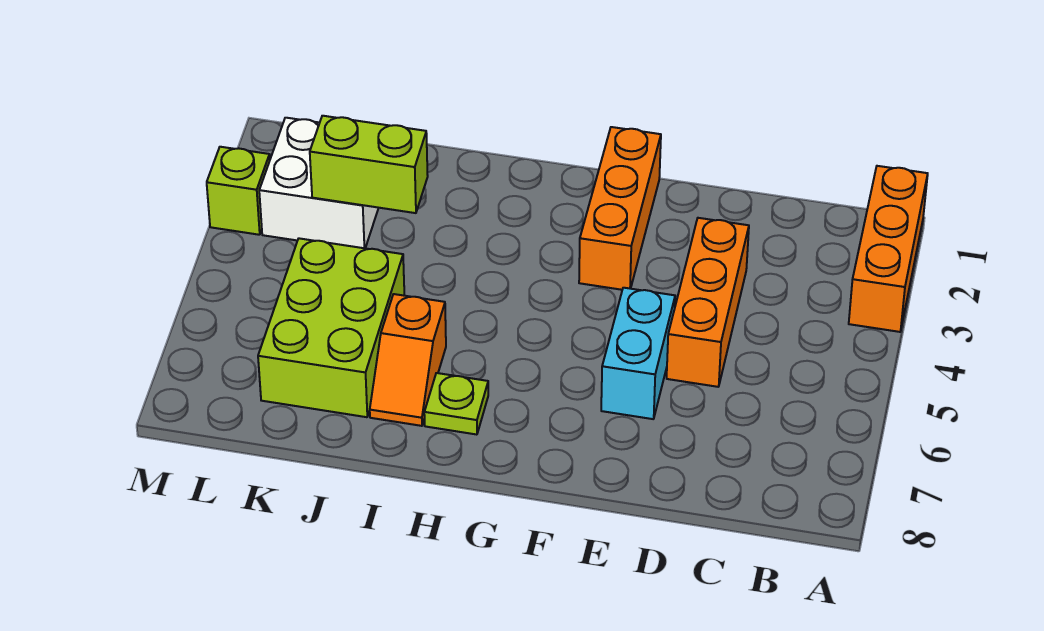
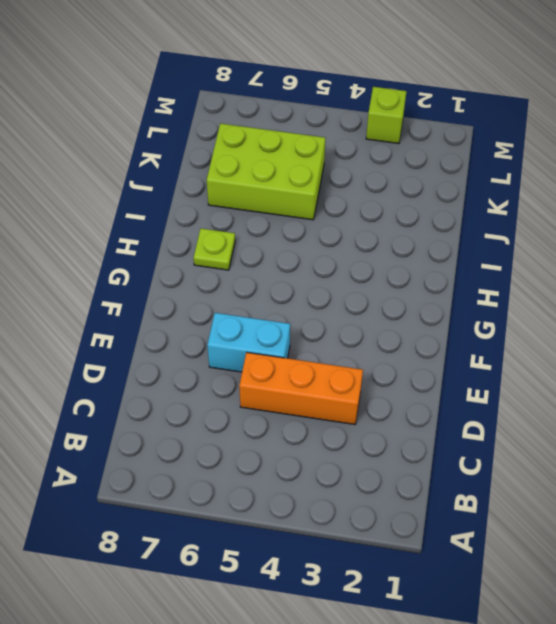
none -> orange 1x3 brick [849,166,928,332]
none -> orange 1x3 brick [579,127,661,290]

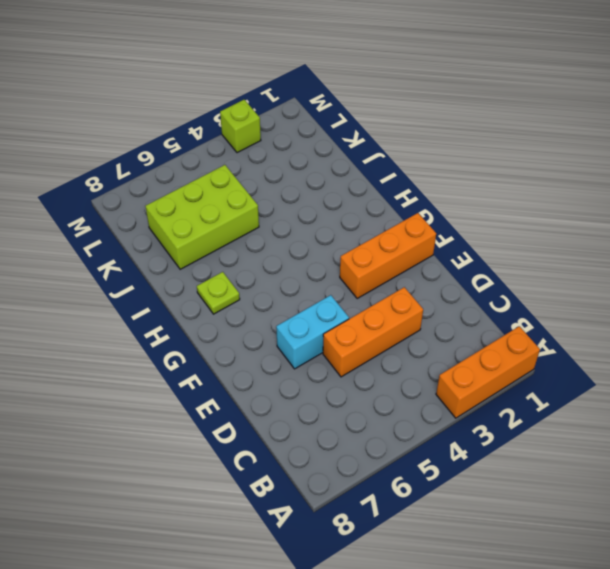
none -> orange 1x2 slope [370,294,446,426]
none -> white 2x2 brick [259,118,378,248]

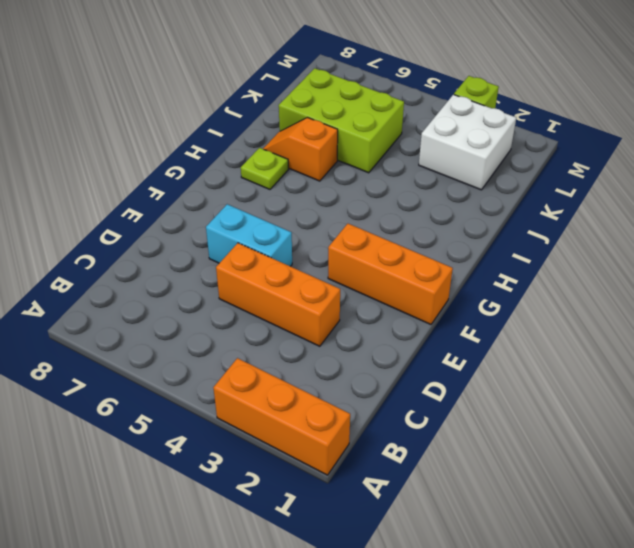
none -> lime 1x2 brick [310,116,428,213]

